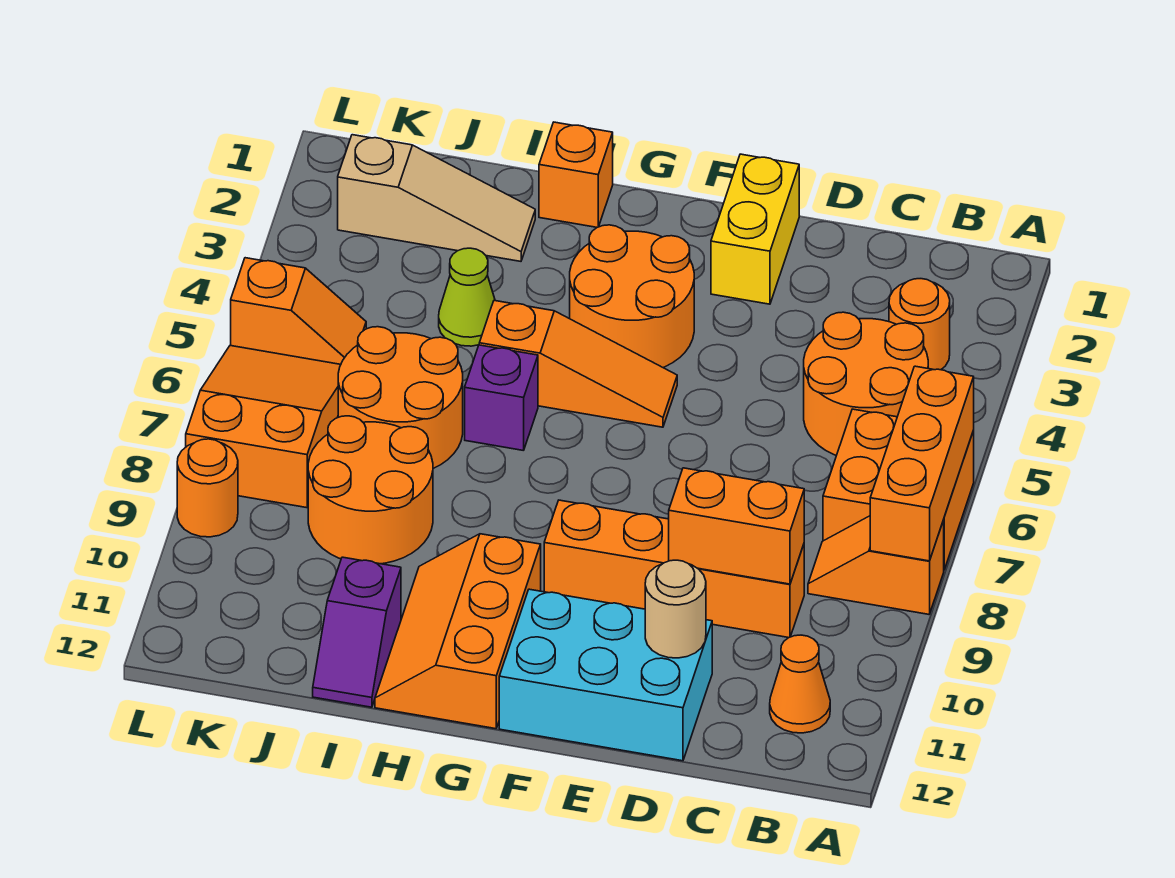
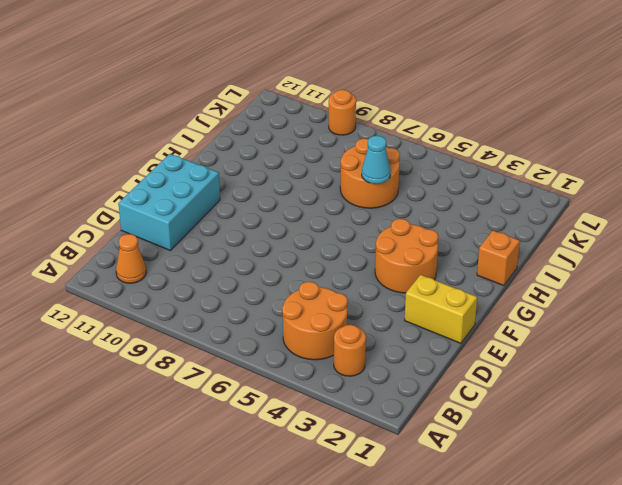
cyan 1x1 cone [362,136,391,184] -> none
none -> orange 2x2 brick [823,409,974,570]
none -> orange 1x2 slope [808,516,944,614]
none -> orange 1x4 brick [544,500,804,638]

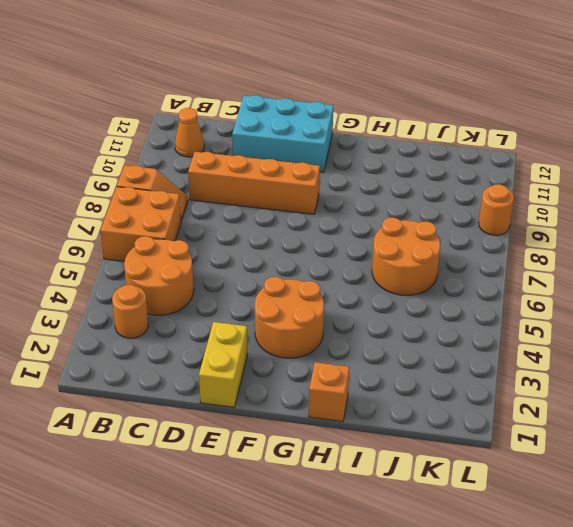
none -> orange 1x3 slope [479,301,677,427]
none -> orange 2x3 slope [375,534,541,729]
none -> purple 1x1 brick [465,345,538,451]

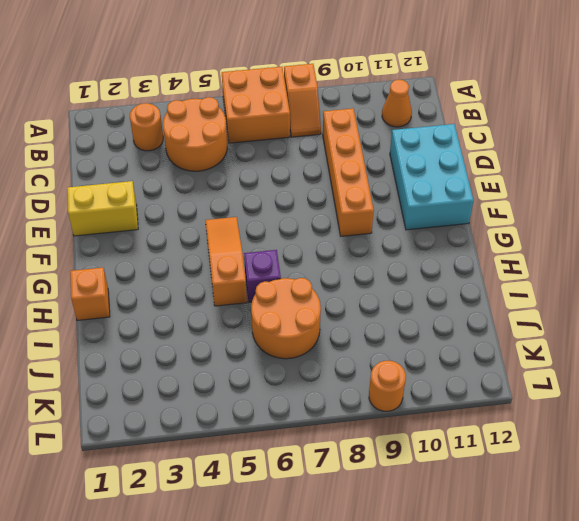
none -> orange 2x2 round brick [570,225,694,367]
none -> orange 2x3 slope [375,534,541,729]
none -> tan 1x3 slope [338,135,535,261]

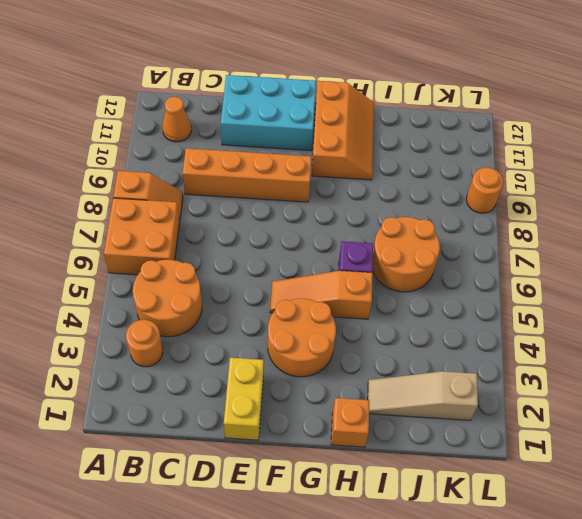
none -> lime 1x1 cone [439,248,495,346]
none -> orange 2x2 round brick [308,416,433,564]
none -> purple 1x2 slope [313,557,401,707]

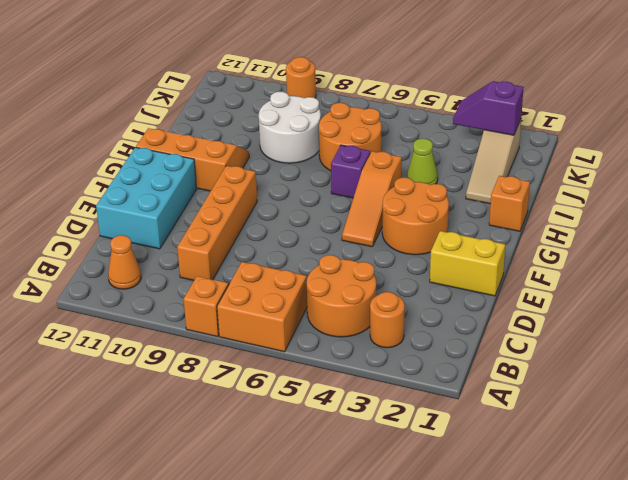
white 2x2 round brick [259,92,321,163] -> orange 2x2 round brick [308,416,433,564]
purple 1x2 slope [453,81,523,135] -> purple 1x2 slope moved to [313,557,401,707]
none -> orange 1x2 slope [231,258,366,364]
none -> orange 2x3 slope [186,345,341,508]
none -> orange 1x3 brick [870,366,974,561]

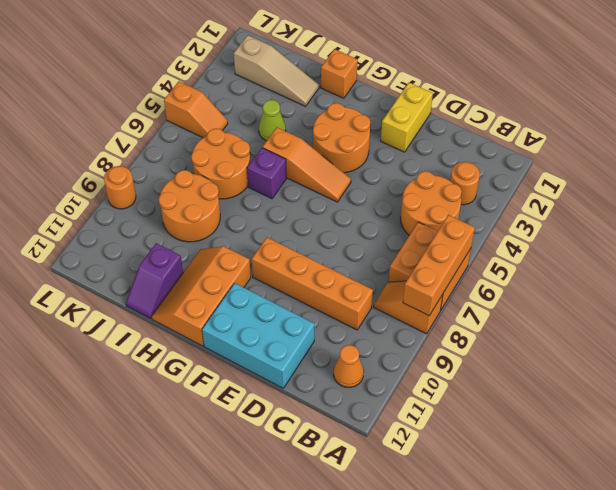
none -> orange 2x3 slope [186,345,341,508]
none -> orange 1x2 brick [669,468,804,584]
none -> tan 1x1 round brick [645,560,706,658]

